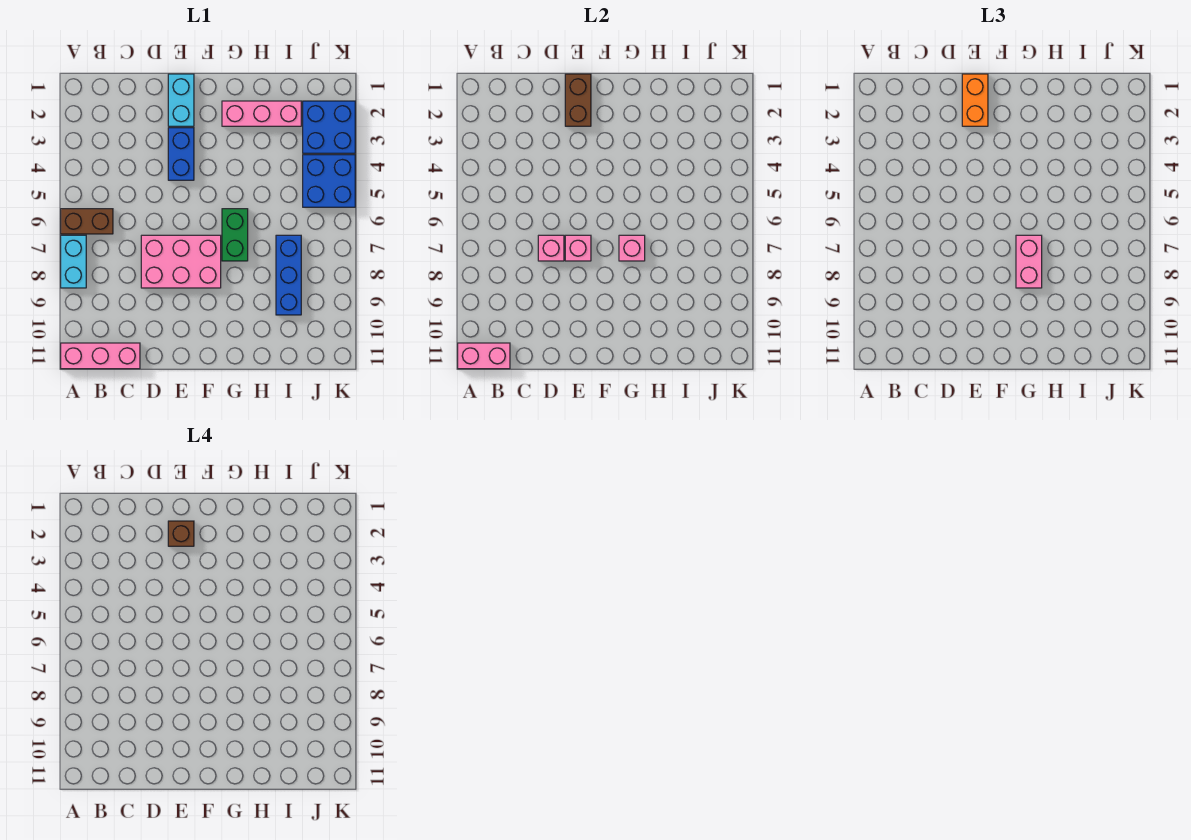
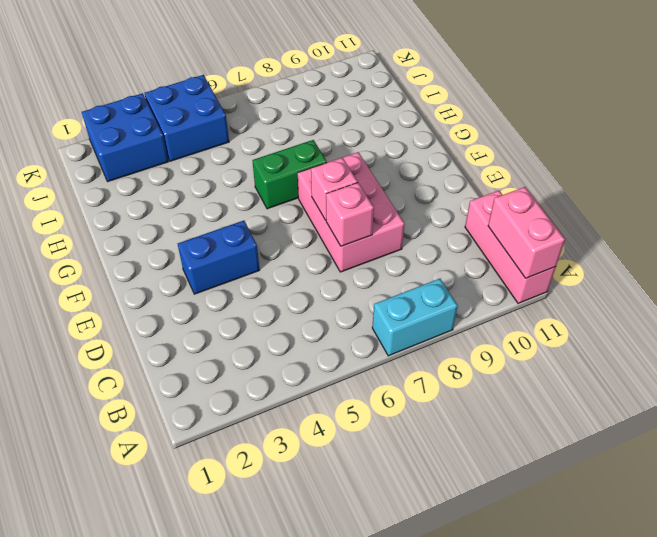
none -> brown 1x2 brick [61,209,113,234]
none -> cyan 1x2 brick [168,74,194,126]
none -> pink 1x3 brick [222,101,301,126]

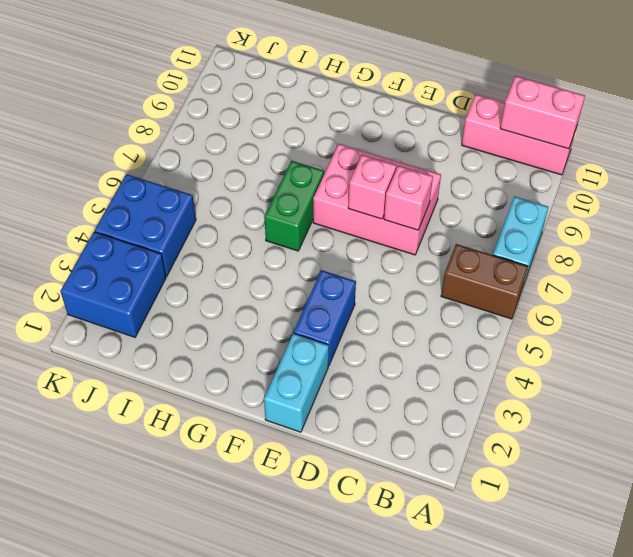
none -> pink 1x3 brick [222,101,301,126]
none -> blue 1x3 brick [276,235,301,315]
none -> brown 1x2 brick [565,74,591,126]

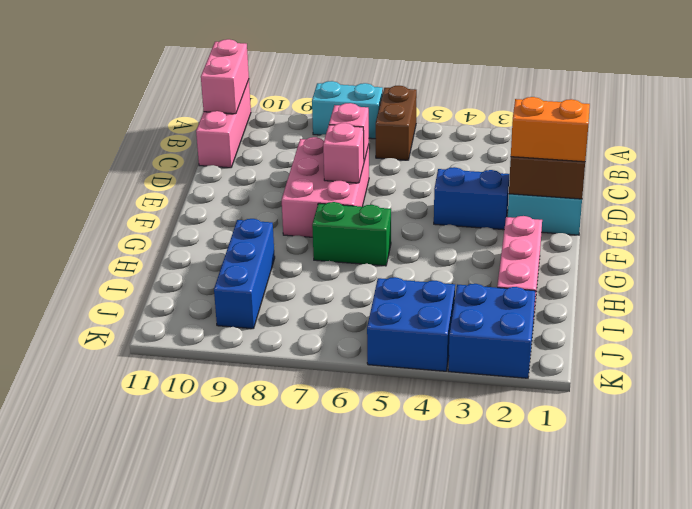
blue 1x3 brick [214,219,275,329] -> blue 1x3 brick turned to [276,235,301,315]
none -> pink 1x1 brick [619,235,645,261]
none -> pink 1x2 brick [1016,235,1042,288]
none -> brown 1x1 brick [168,521,194,546]

